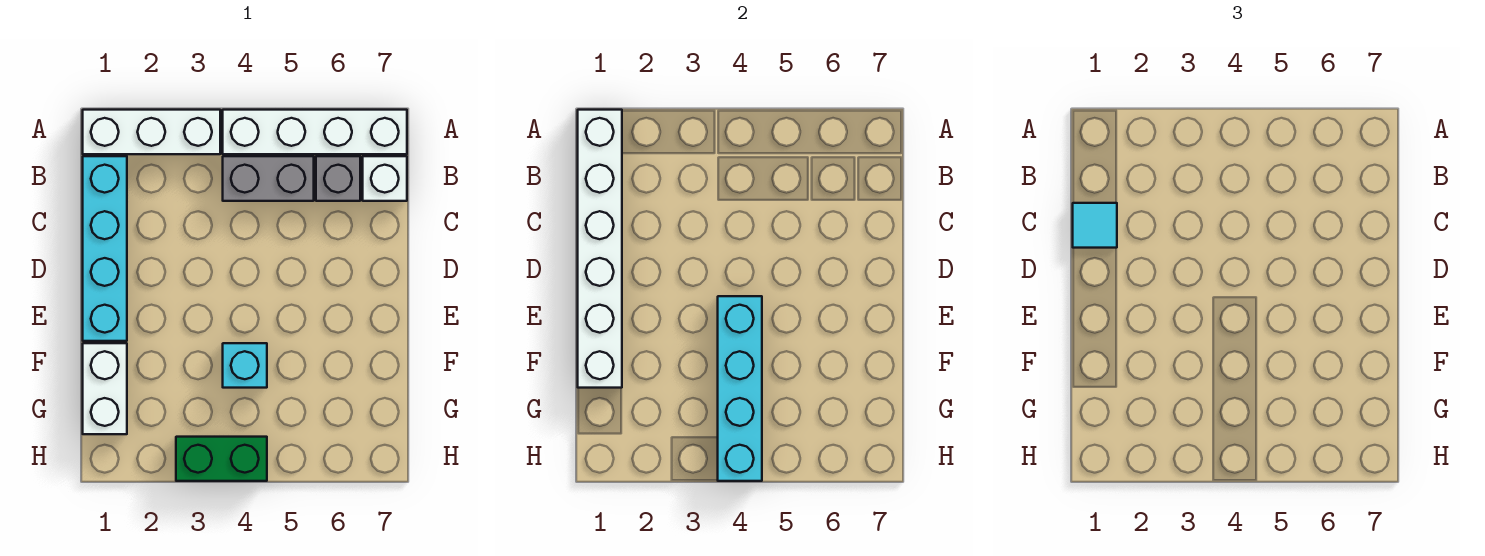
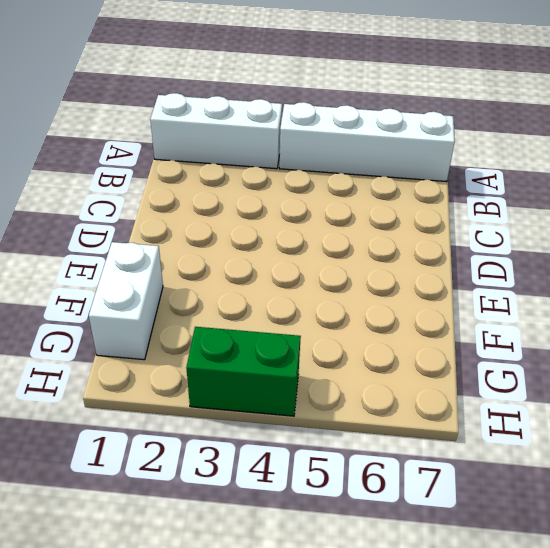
none -> cyan 1x4 brick [83,156,127,341]
none -> grey 1x2 brick [223,156,314,201]
none -> grey 1x1 brick [316,156,360,201]

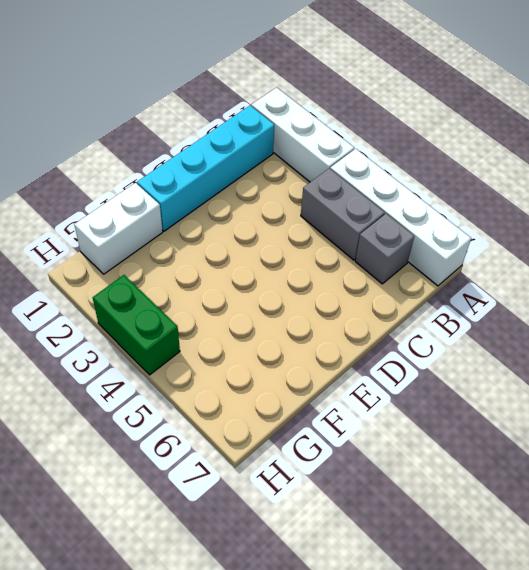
none -> white 1x1 brick [363,156,407,201]
none -> cyan 1x1 brick [223,343,267,388]
none -> white 1x6 brick [578,110,622,388]

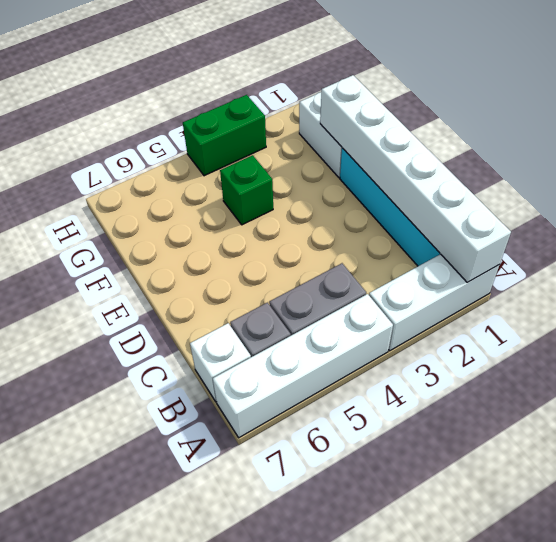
green 1x1 brick [220,155,273,225] -> cyan 1x1 brick [223,343,267,388]
none -> cyan 1x4 brick [718,296,762,481]
none -> cyan 1x1 tile [1073,203,1117,248]

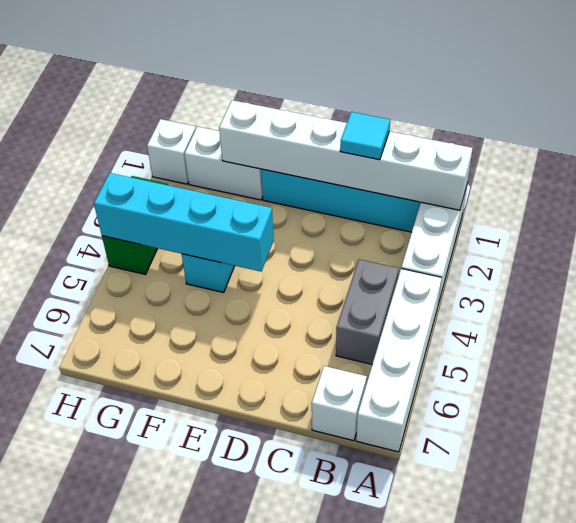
white 1x1 brick [147,119,196,184] -> none
none -> grey 1x1 brick [316,156,360,201]

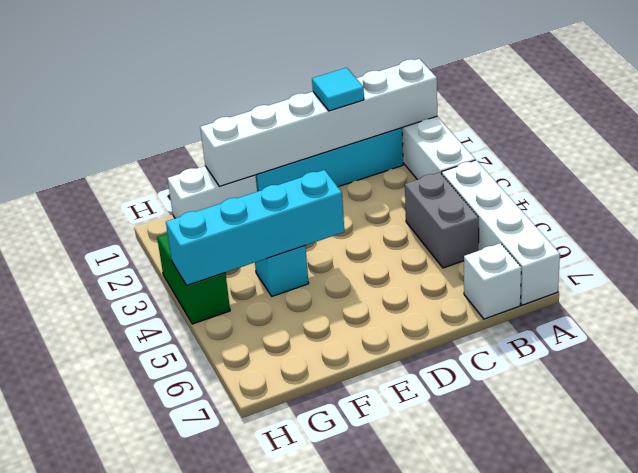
none -> grey 1x1 brick [316,156,360,201]

